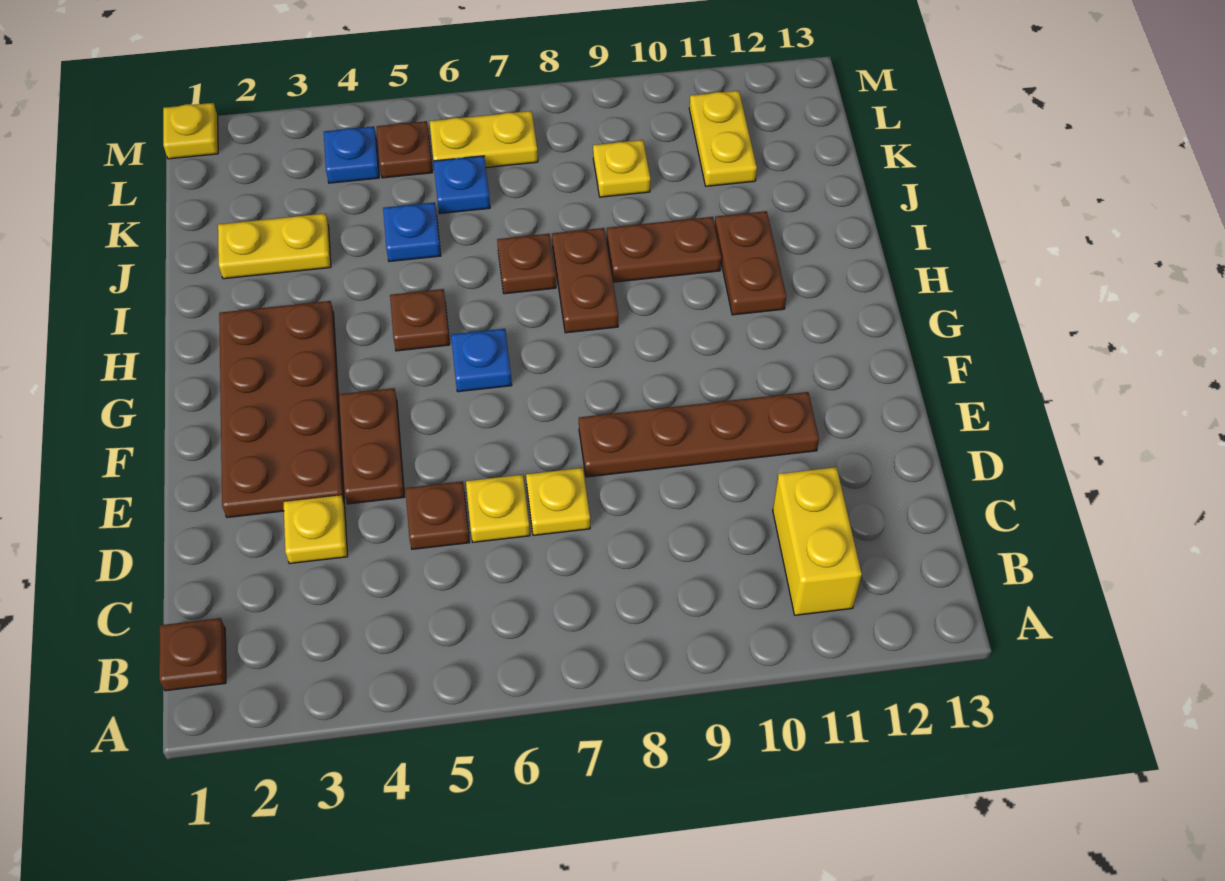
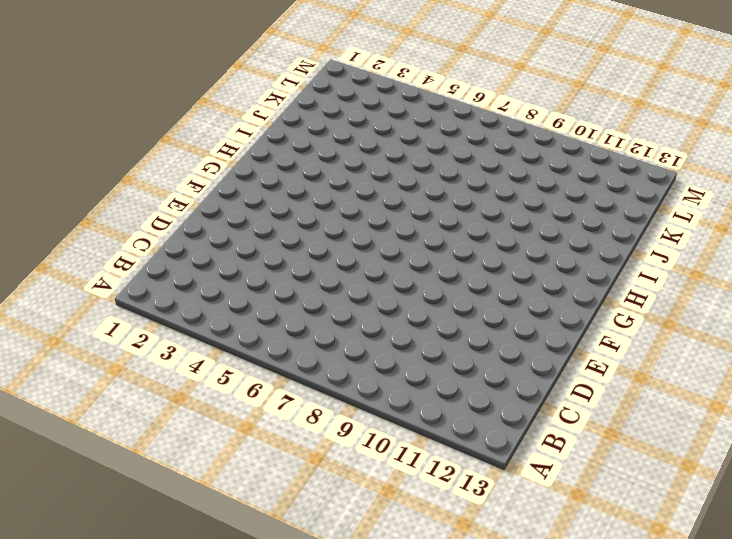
none -> brown 1x1 plate [159,618,226,691]
none -> yellow 1x2 brick [773,467,862,615]
none -> yellow 1x1 plate [284,495,348,564]

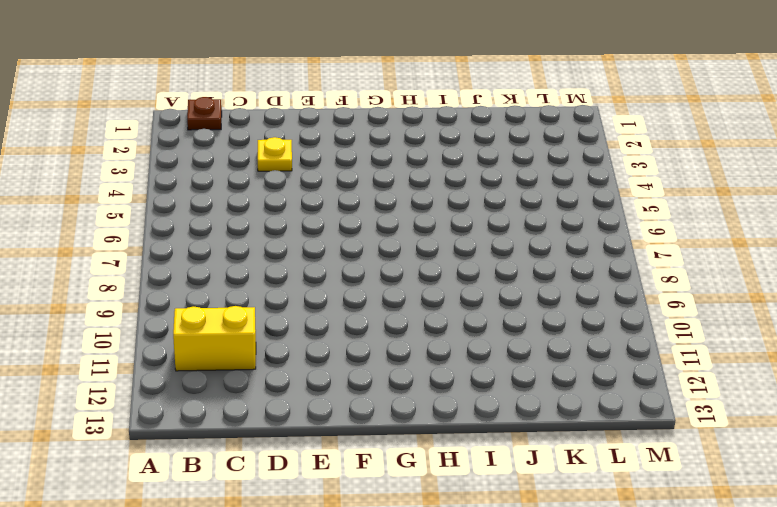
none -> brown 1x1 plate [405,481,470,549]
none -> yellow 1x1 plate [466,475,530,542]
none -> yellow 1x1 plate [526,468,590,535]

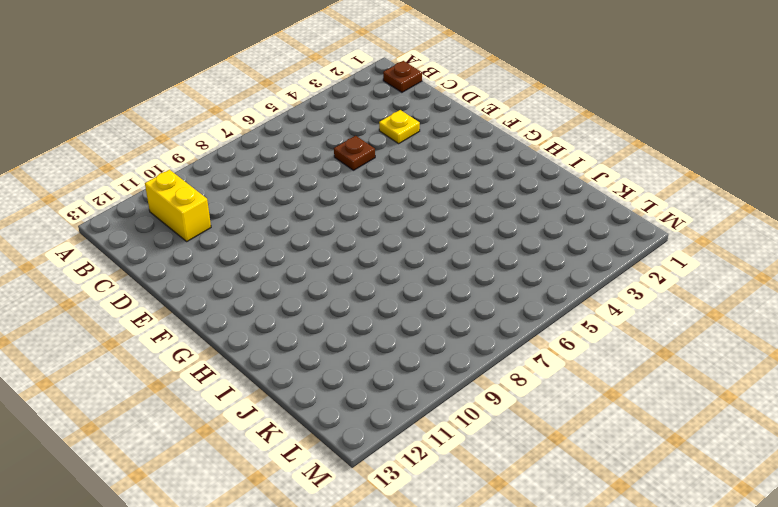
none -> yellow 1x1 plate [466,475,530,542]
none -> yellow 1x1 plate [526,468,590,535]
none -> brown 2x4 plate [219,301,345,518]

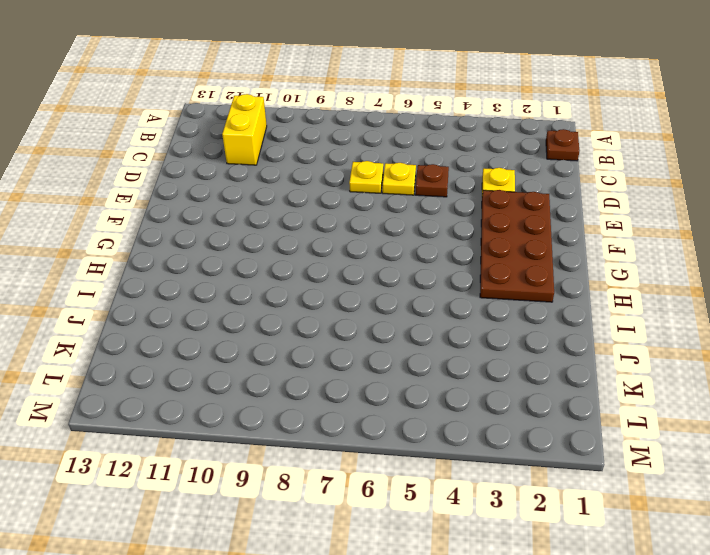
none -> brown 1x2 plate [339,388,405,504]
none -> brown 1x4 plate [579,392,819,477]
none -> blue 1x1 plate [451,329,512,392]

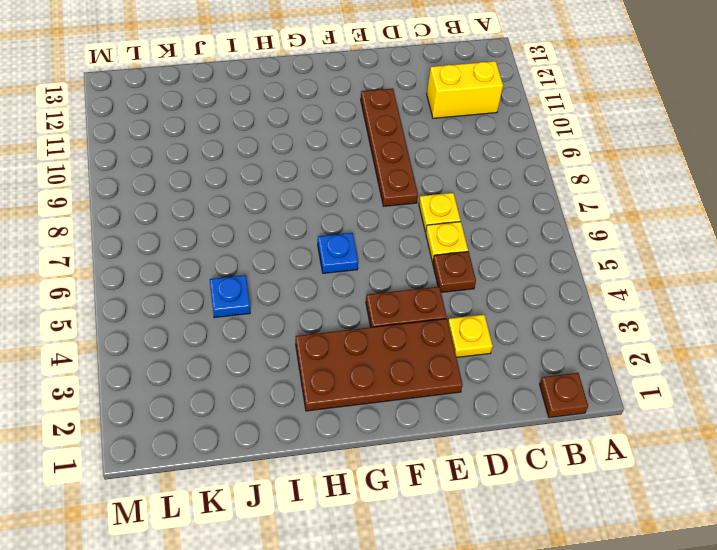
none -> brown 1x1 plate [390,289,450,351]
none -> brown 1x2 plate [552,228,618,333]
none -> brown 1x2 plate [715,211,786,315]

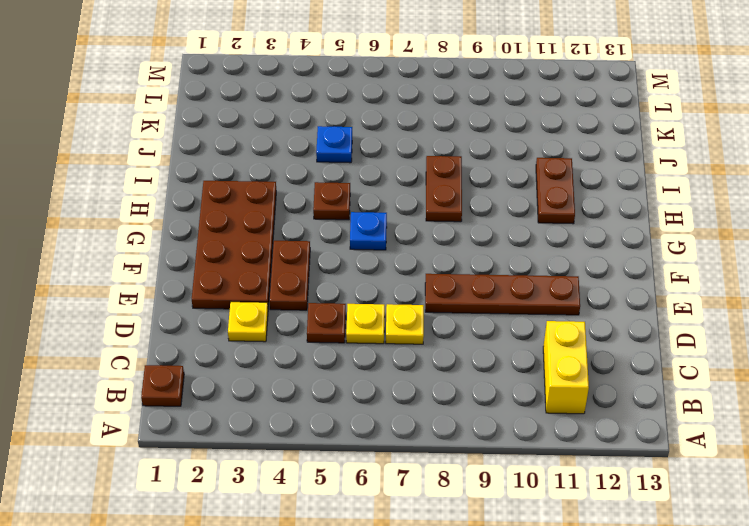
none -> brown 1x1 plate [497,234,556,294]
none -> brown 1x2 plate [607,217,721,282]
none -> yellow 1x2 plate [218,214,331,279]

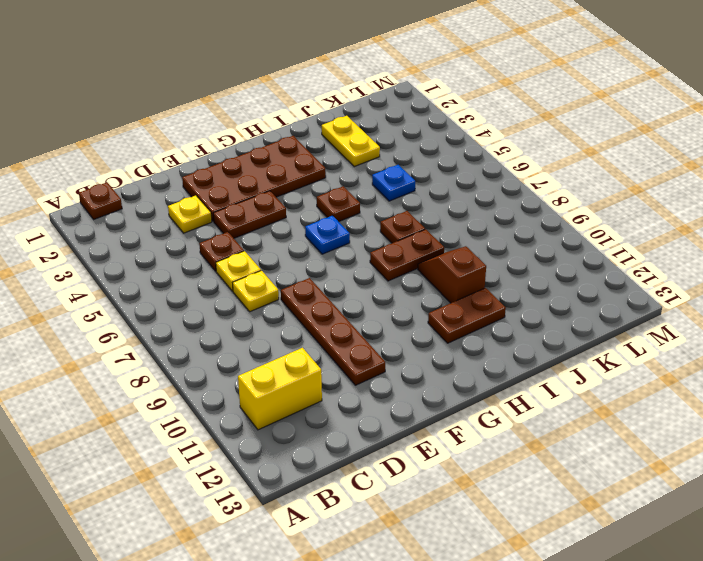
brown 1x2 slope [418,246,486,303] -> brown 1x2 plate [607,217,721,282]
none -> blue 1x1 plate [434,156,490,214]
none -> yellow 1x1 plate [593,140,650,197]
none -> yellow 1x2 plate [689,91,757,186]

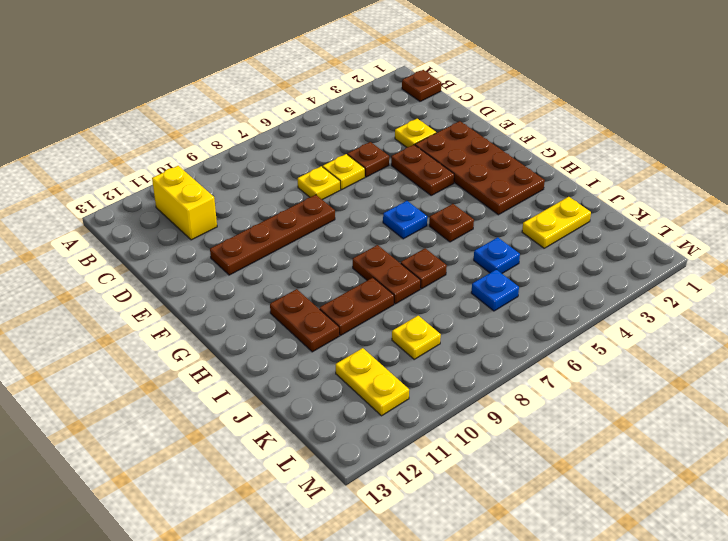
none -> blue 1x1 plate [324,126,379,183]
none -> brown 1x1 plate [377,121,432,178]
none -> yellow 1x2 plate [429,111,538,168]

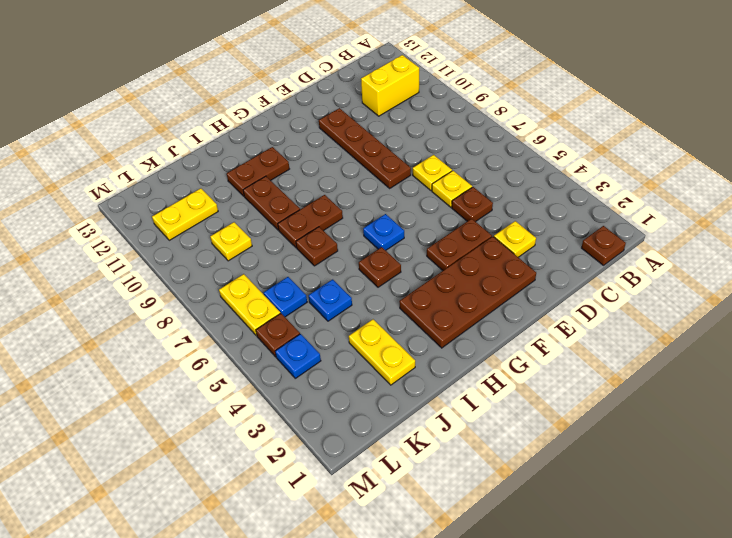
none -> yellow 1x1 plate [163,103,218,159]

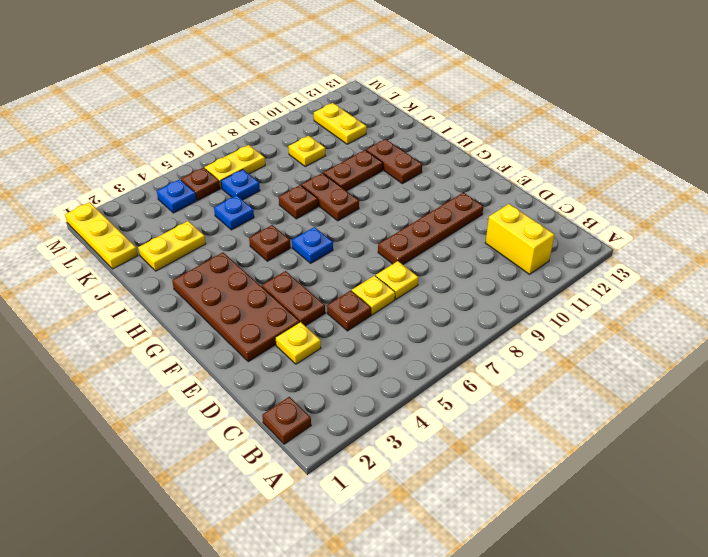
yellow 1x3 plate [65,202,138,269] -> yellow 1x1 plate [163,103,218,159]

